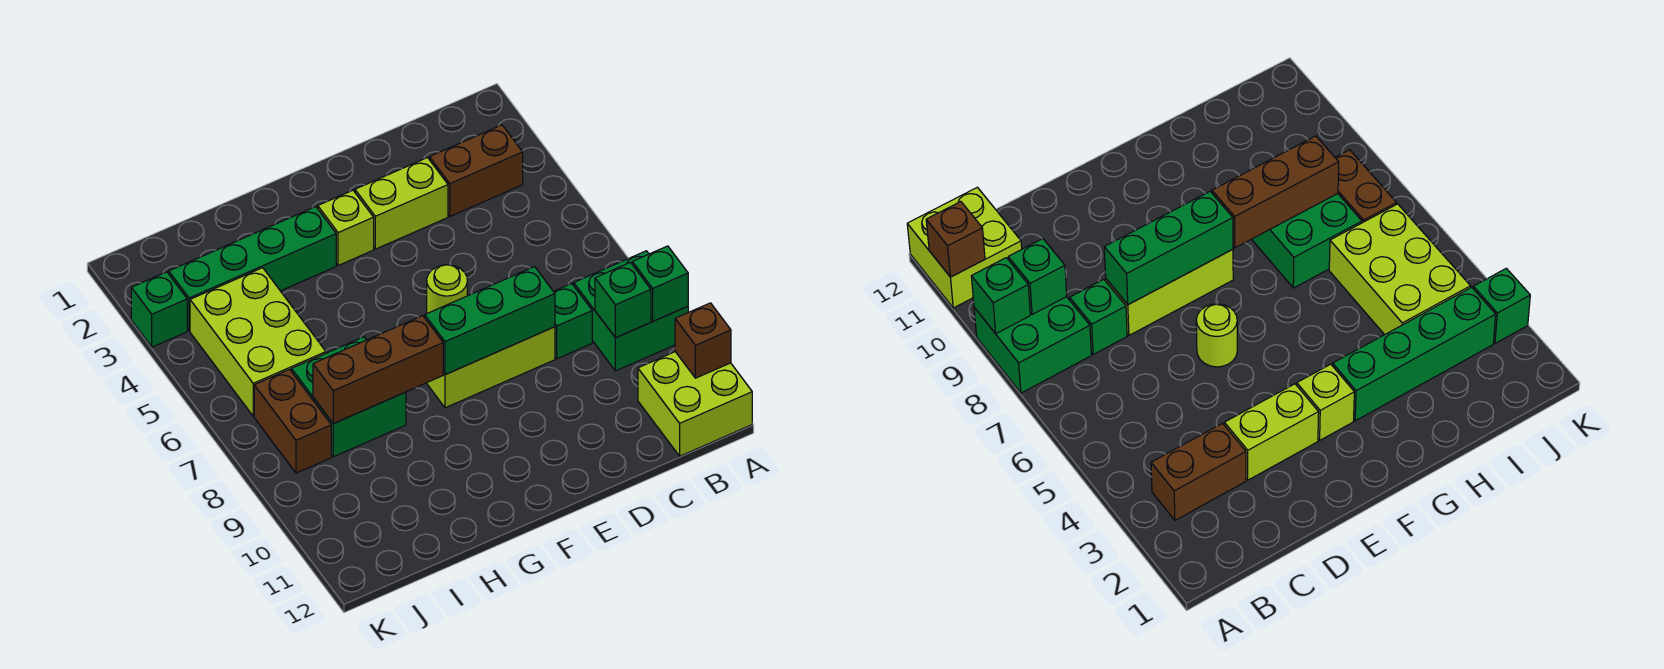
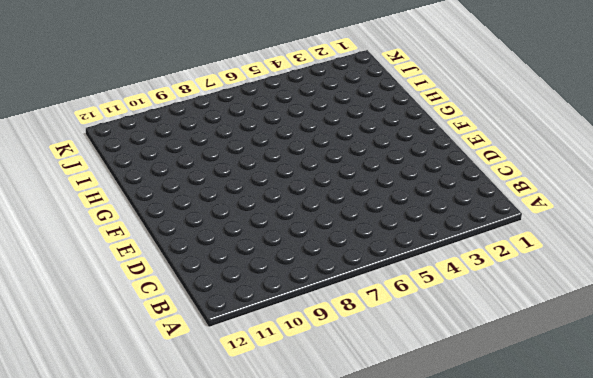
none -> green 2x2 brick [574,251,688,371]
none -> lime 2x2 brick [638,352,752,456]
none -> brown 1x2 brick [429,125,523,216]

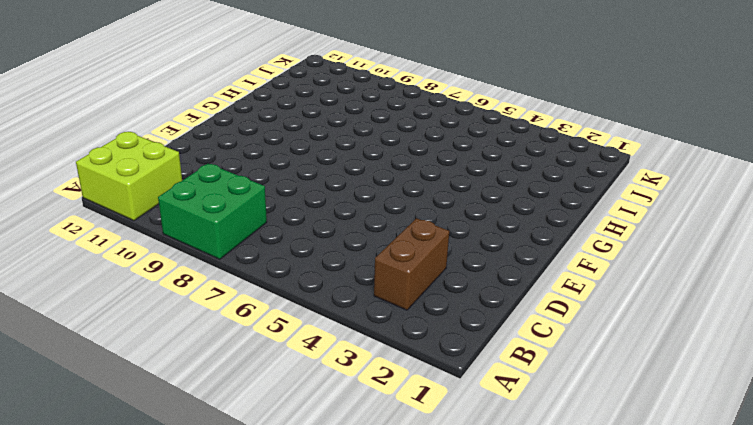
none -> green 1x1 brick [554,284,592,359]
none -> lime 1x2 brick [355,158,448,249]
none -> lime 1x3 brick [427,327,555,408]

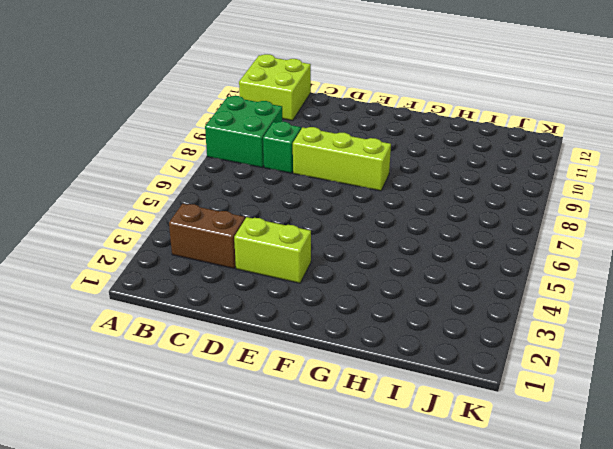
none -> lime 1x1 round brick [427,265,467,313]
none -> lime 1x1 brick [318,190,374,266]
none -> green 1x4 brick [169,207,336,331]

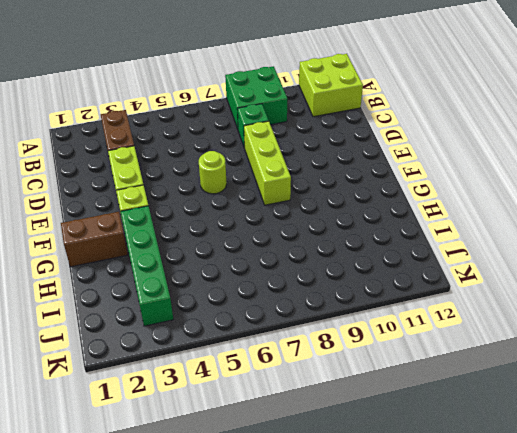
brown 1x2 brick [61,212,128,267] -> brown 1x2 brick moved to [254,369,331,473]
none -> green 2x2 brick [291,337,406,457]
none -> lime 2x3 brick [190,268,326,416]
none -> green 1x1 brick [131,272,187,347]

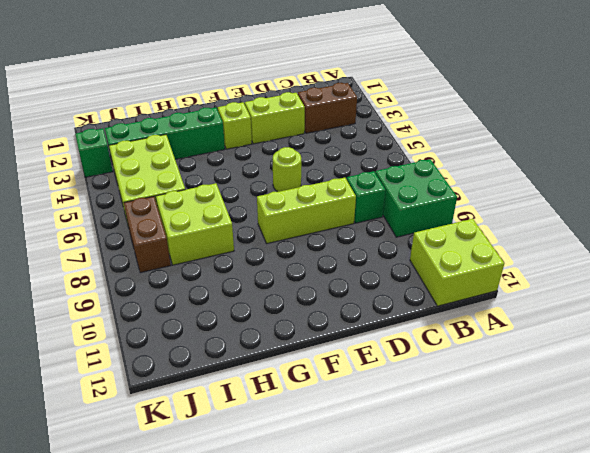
lime 2x2 brick [156,183,234,265] -> green 2x2 brick [291,337,406,457]
none -> green 1x1 brick [632,246,688,321]
none -> brown 1x1 brick [675,303,731,378]
none -> green 1x1 brick [595,262,651,338]

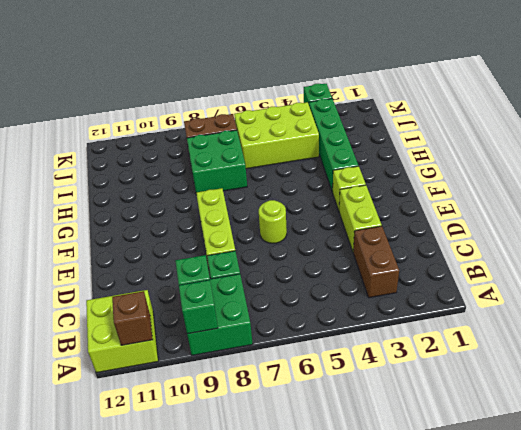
none -> green 1x3 brick [425,267,555,375]
none -> brown 1x3 brick [313,316,443,424]

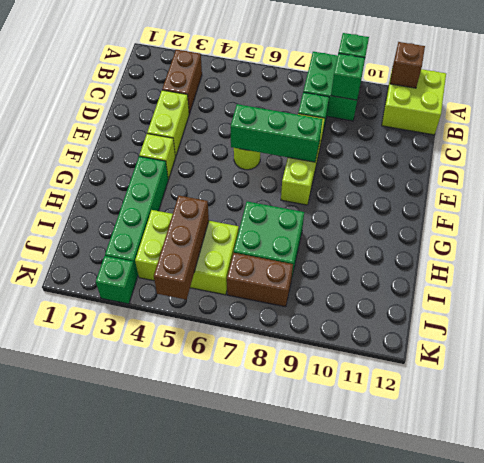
green 1x3 brick [231,104,323,162] -> green 1x3 brick turned to [425,267,555,375]
brown 1x3 brick [154,196,209,300] -> brown 1x3 brick moved to [313,316,443,424]

